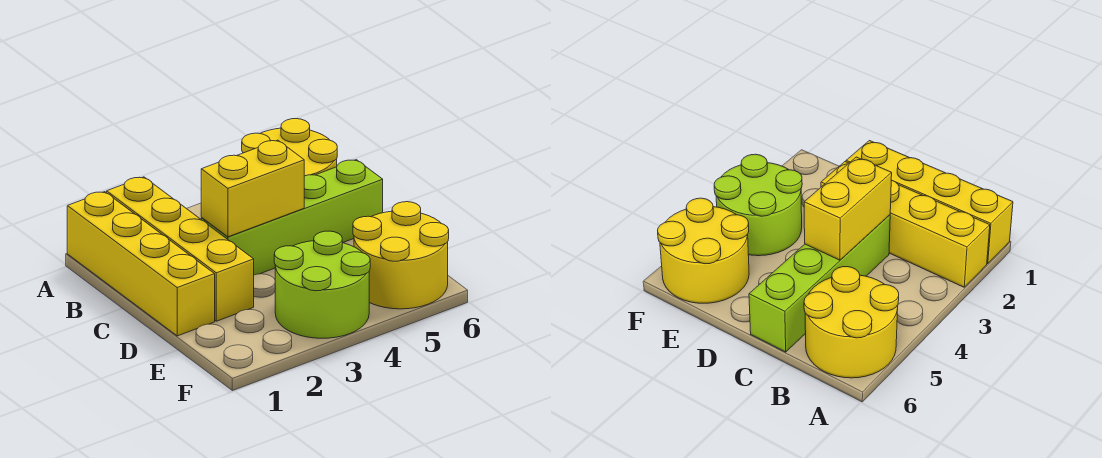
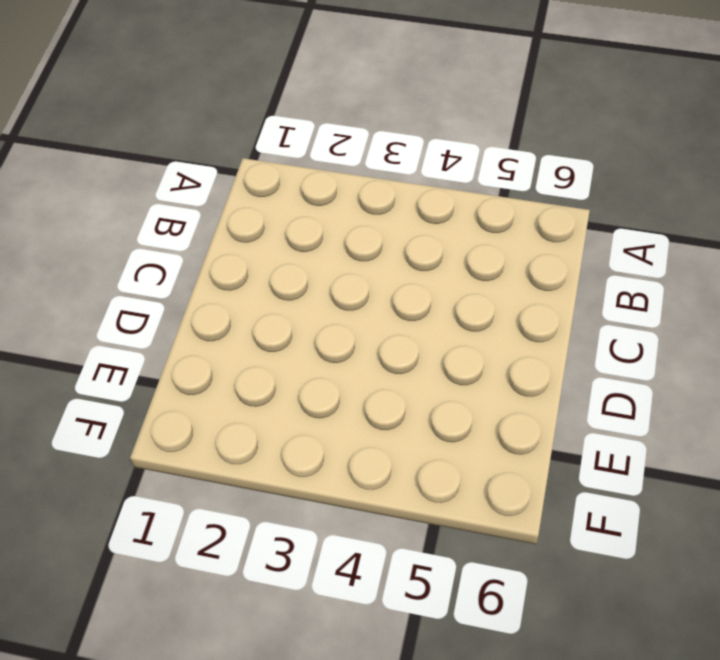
none -> yellow 1x4 brick [67,192,215,336]
none -> yellow 1x4 brick [107,177,254,321]

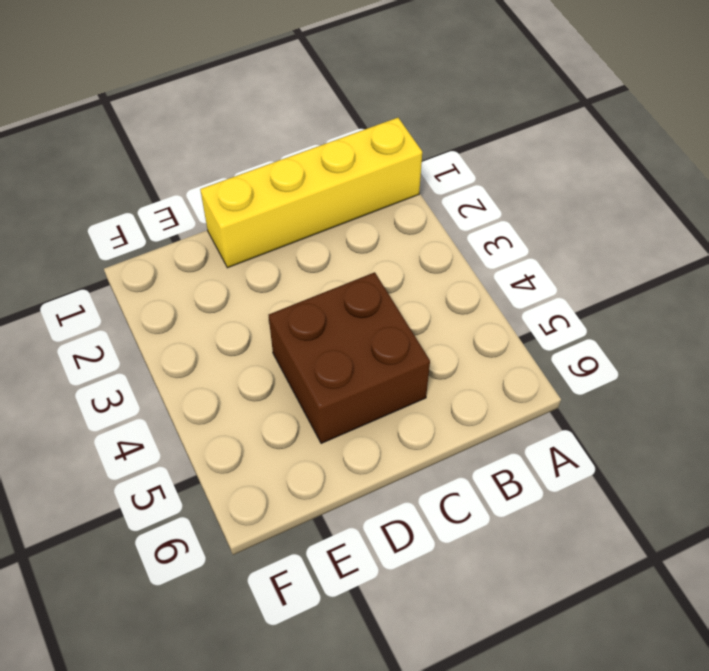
brown 2x2 brick [269,272,430,444] -> lime 1x4 brick [201,160,383,275]
none -> yellow 1x4 brick [107,177,254,321]
none -> yellow 2x2 round brick [242,119,337,176]

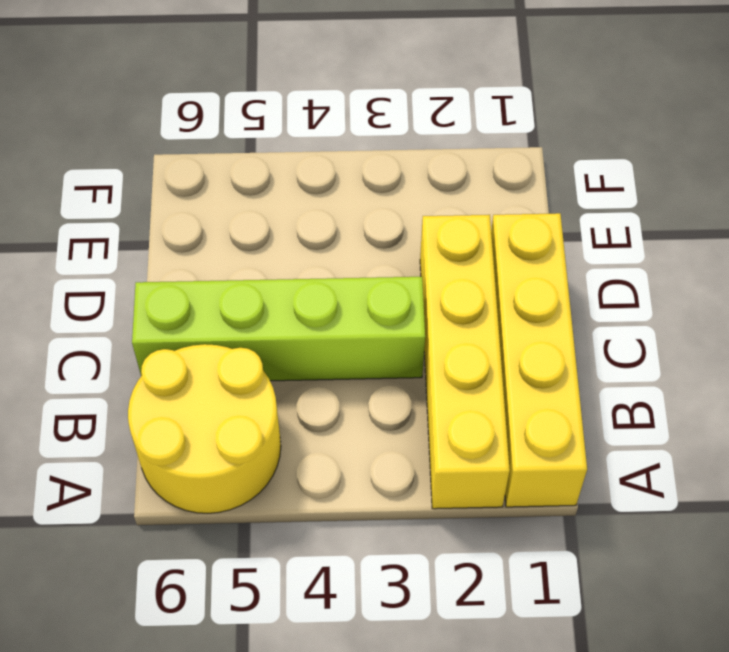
none -> lime 2x2 round brick [274,231,370,338]
none -> yellow 2x2 round brick [353,202,449,309]

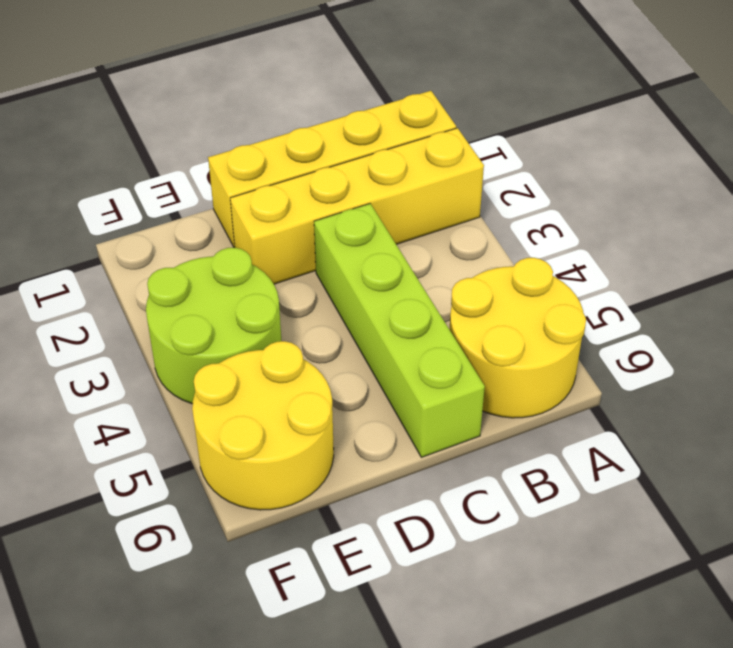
none -> yellow 1x2 brick [201,140,304,237]

